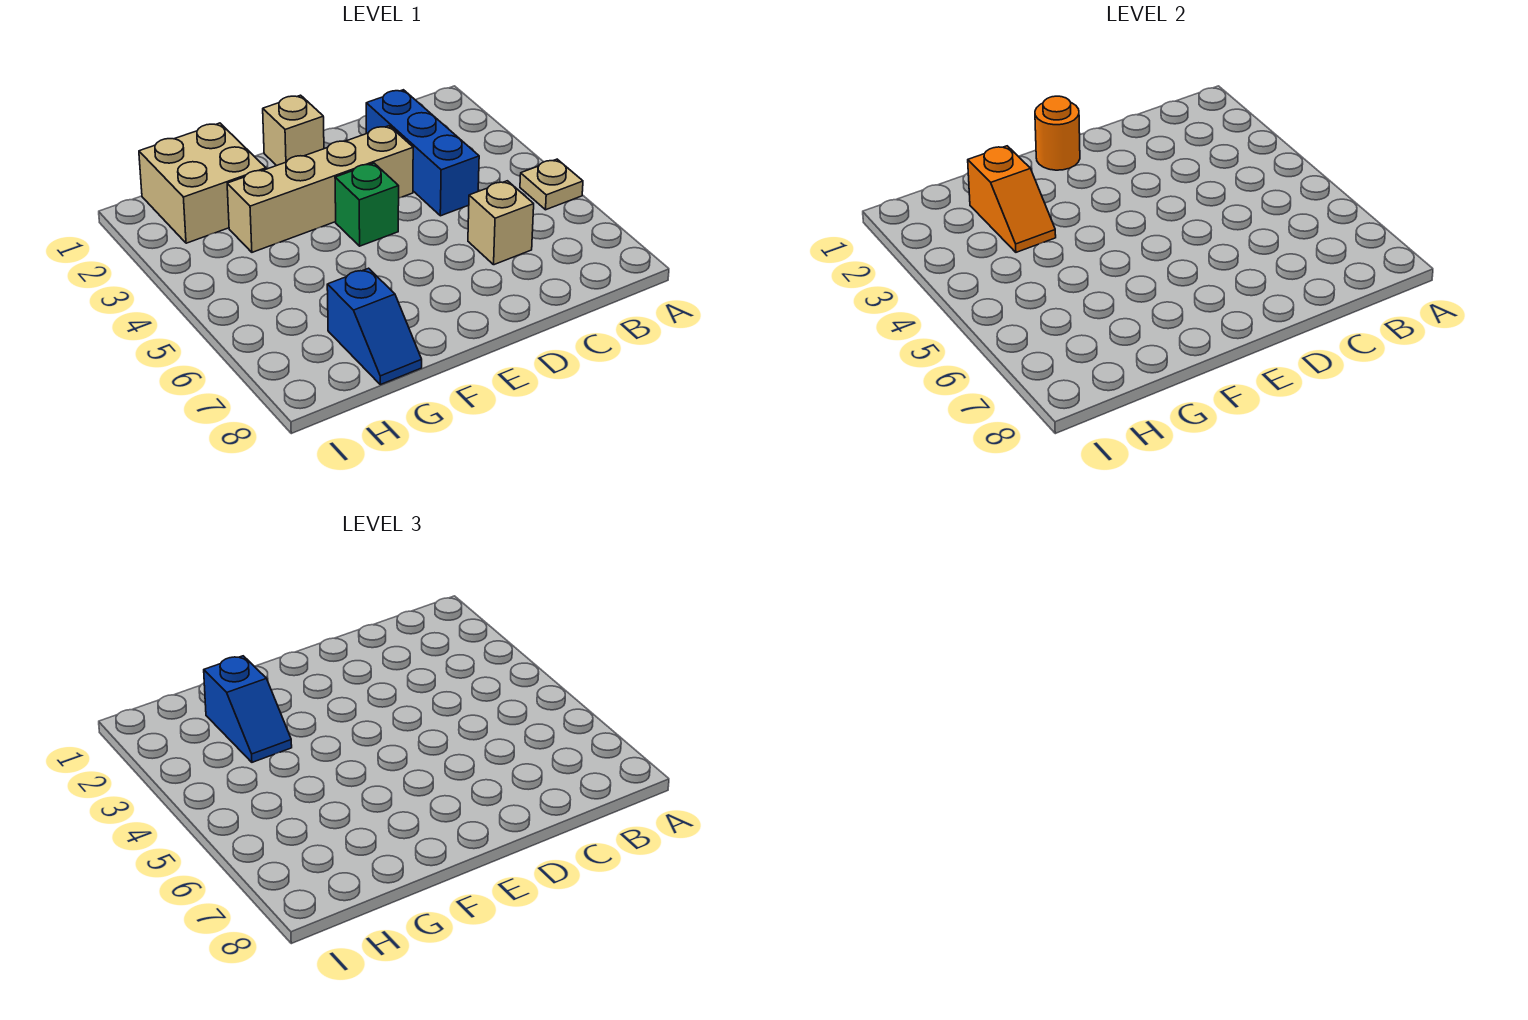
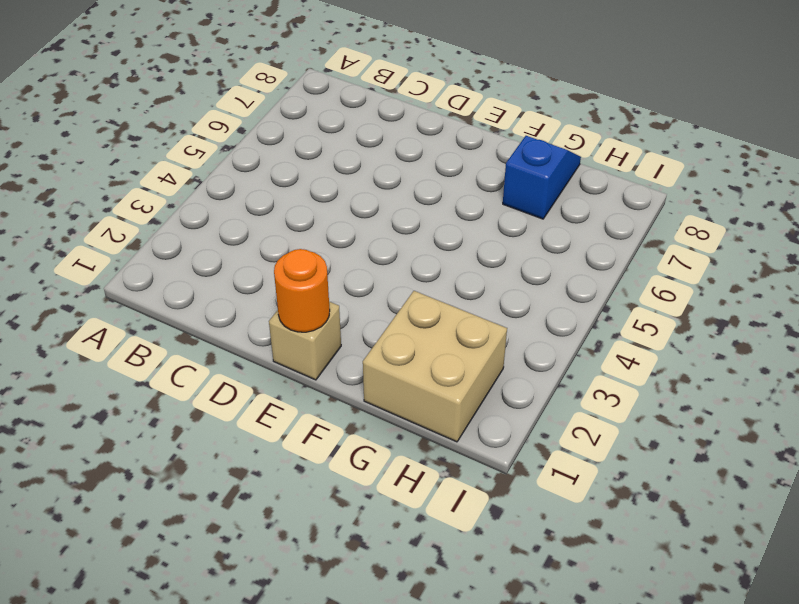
none -> tan 1x1 plate [520,159,583,210]
none -> blue 1x3 brick [366,90,479,216]

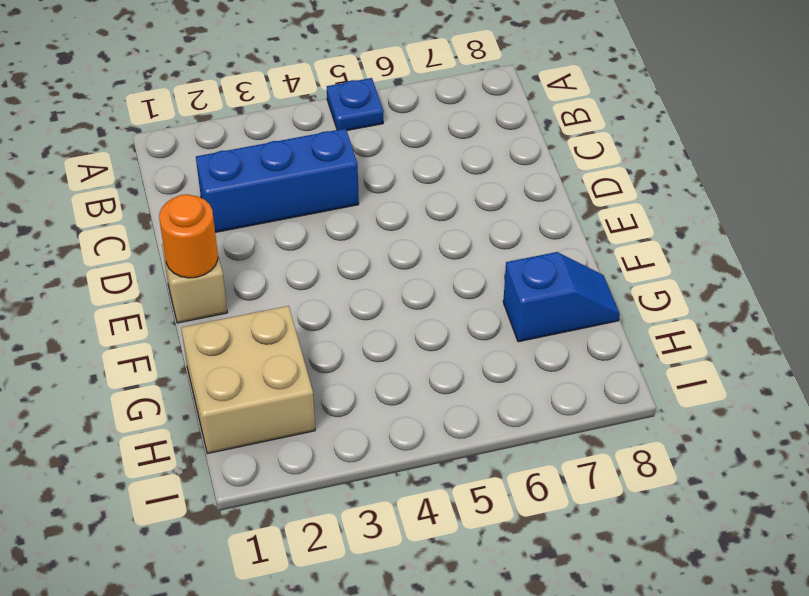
blue 1x1 plate [327,78,383,130] -> tan 1x1 plate [520,159,583,210]
none -> tan 1x1 brick [468,181,534,265]
none -> tan 1x4 brick [227,126,413,252]

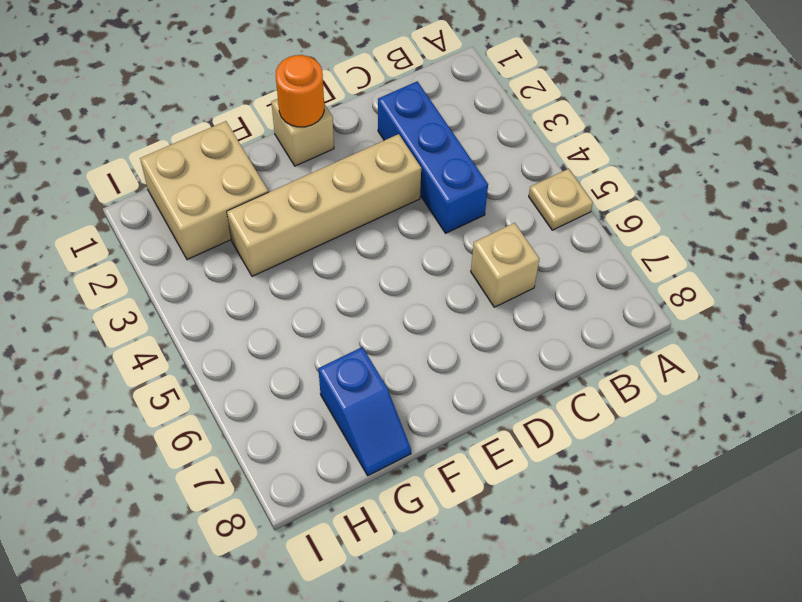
none -> green 1x1 brick [335,163,399,246]
none -> orange 1x2 slope [968,146,1056,252]

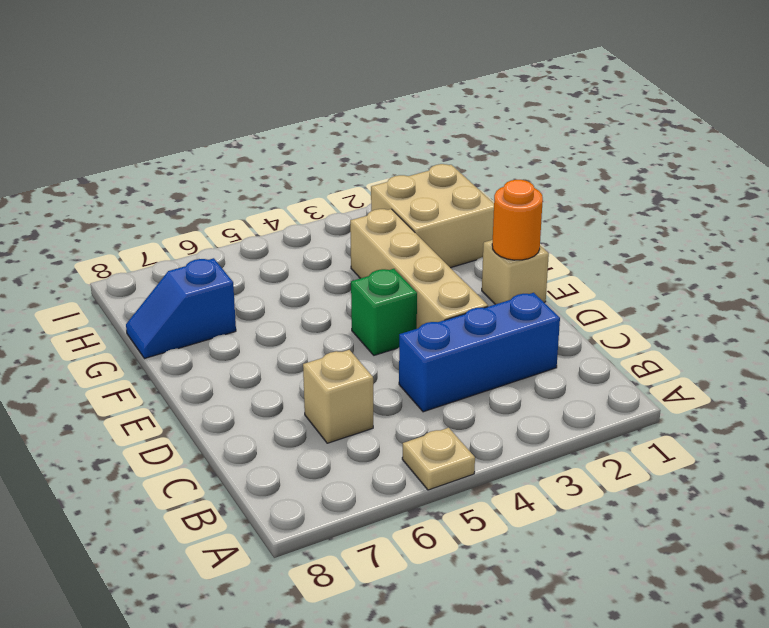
none -> orange 1x2 slope [968,146,1056,252]
none -> blue 1x2 slope [204,656,292,762]

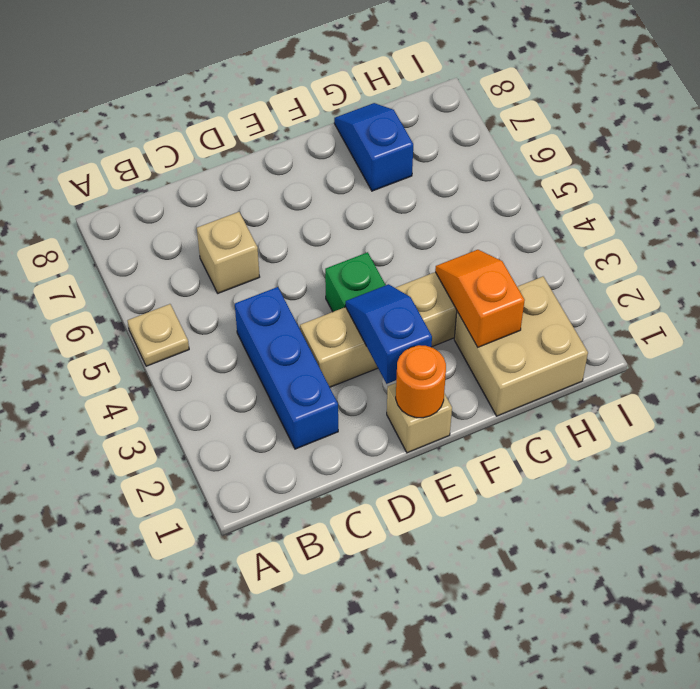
blue 1x2 slope [346,284,432,384] -> blue 1x2 slope moved to [204,656,292,762]

